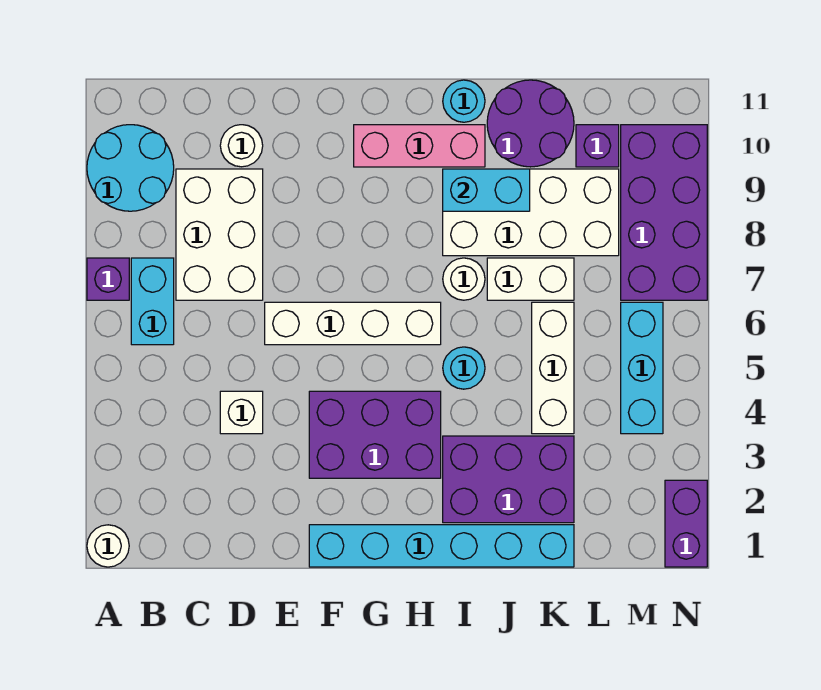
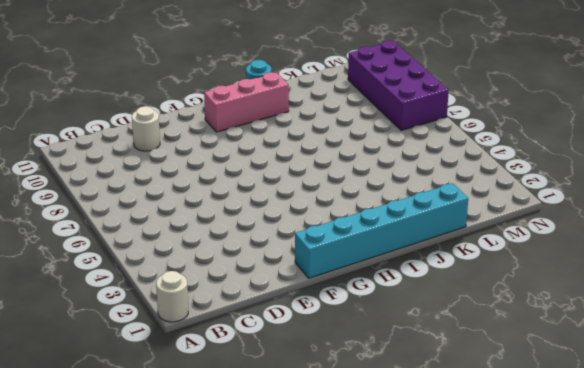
none -> purple 1x1 brick [87,258,129,300]
none -> cyan 2x2 round brick [87,125,174,211]
none -> cyan 1x2 brick [131,258,174,345]

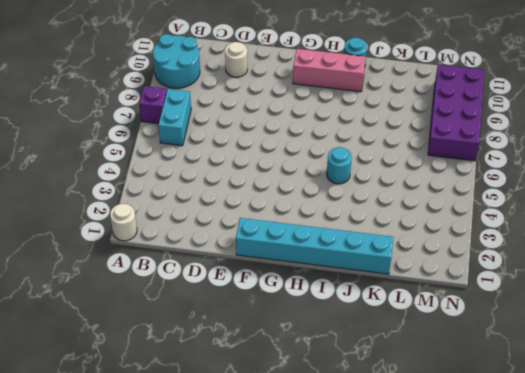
none -> white 2x3 brick [176,169,263,300]
none -> white 1x1 brick [220,391,263,434]
none -> white 1x4 brick [265,302,441,345]

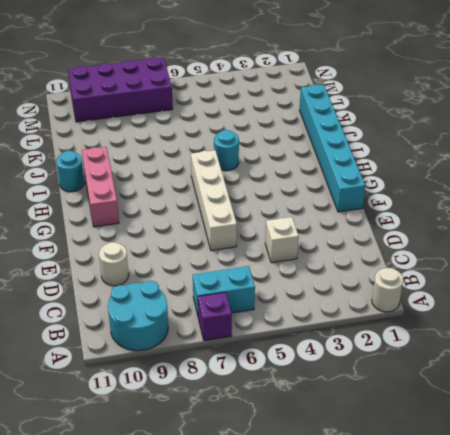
none -> white 2x3 brick [176,169,263,300]
none -> purple 2x3 brick [309,391,441,478]
none -> purple 2x3 brick [443,436,574,523]

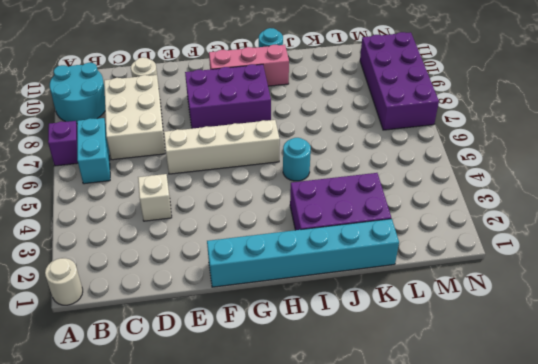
purple 2x3 brick [185,64,271,129] -> purple 2x3 brick moved to [309,391,441,478]
none -> white 1x1 round brick [443,258,485,300]
none -> white 2x4 brick [443,169,619,256]
none -> white 1x2 brick [487,258,574,300]

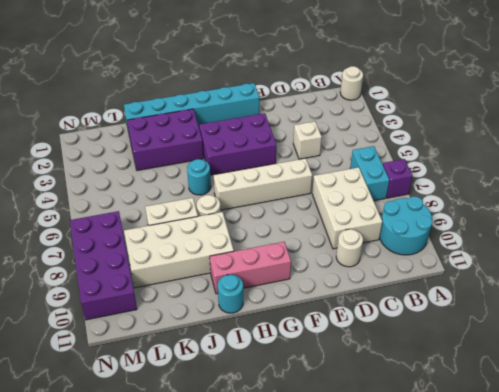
none -> purple 2x2 round brick [487,80,574,167]
none -> white 1x3 brick [532,302,574,434]
none -> purple 1x1 brick [576,125,619,167]

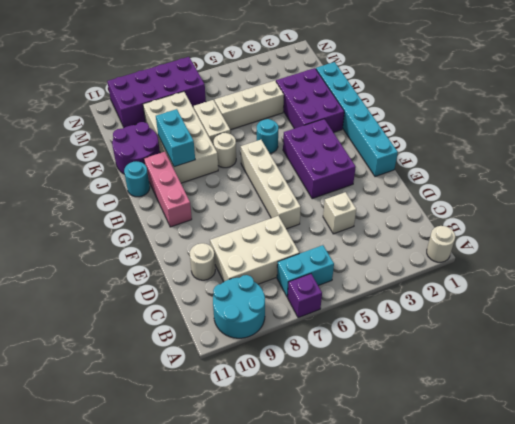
none -> purple 1x1 brick [576,125,619,167]
none -> cyan 1x3 brick [621,302,663,434]
none -> purple 1x2 brick [665,480,707,567]

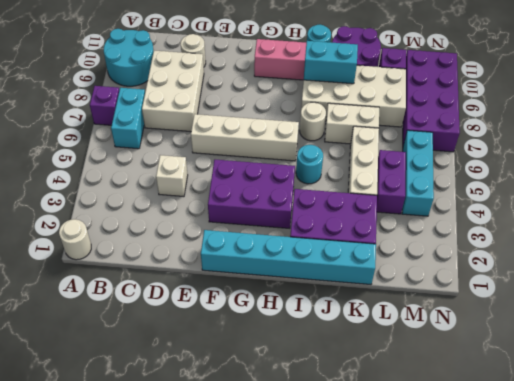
purple 1x2 brick [377,150,406,214] -> purple 1x2 brick moved to [665,480,707,567]

